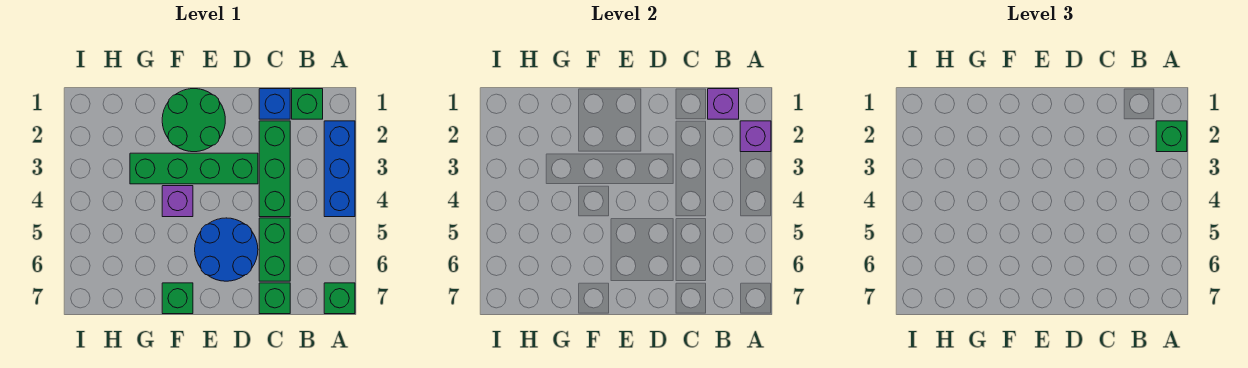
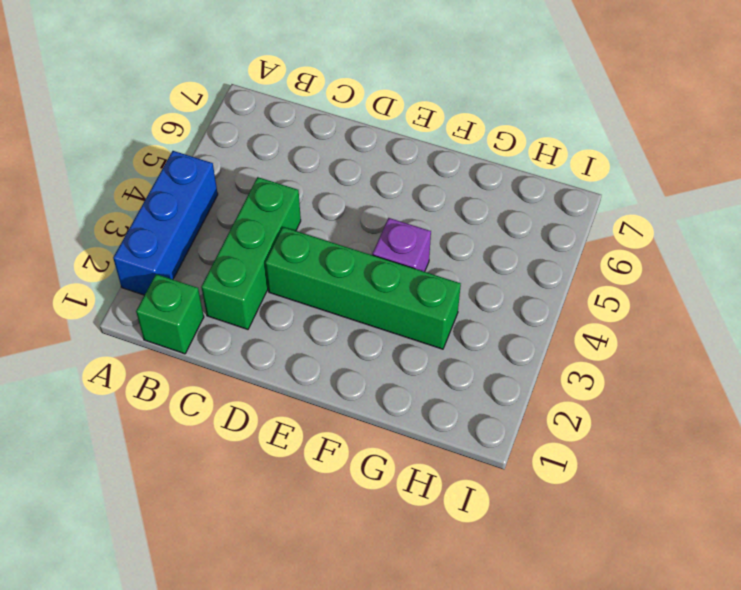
none -> green 1x1 brick [324,283,355,314]
none -> blue 1x1 brick [259,89,290,119]
none -> green 1x2 brick [259,218,290,281]

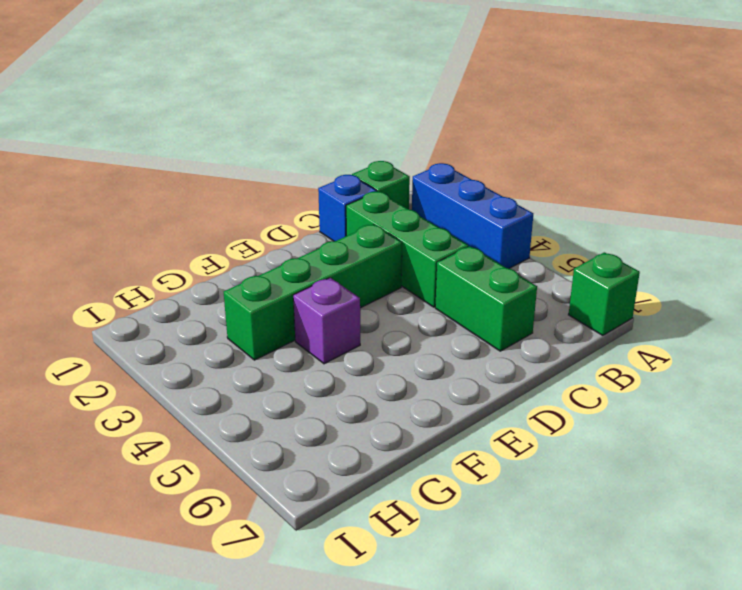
none -> green 1x1 brick [259,283,290,314]
none -> blue 2x2 round brick [195,218,258,281]
none -> green 2x2 round brick [162,89,225,152]

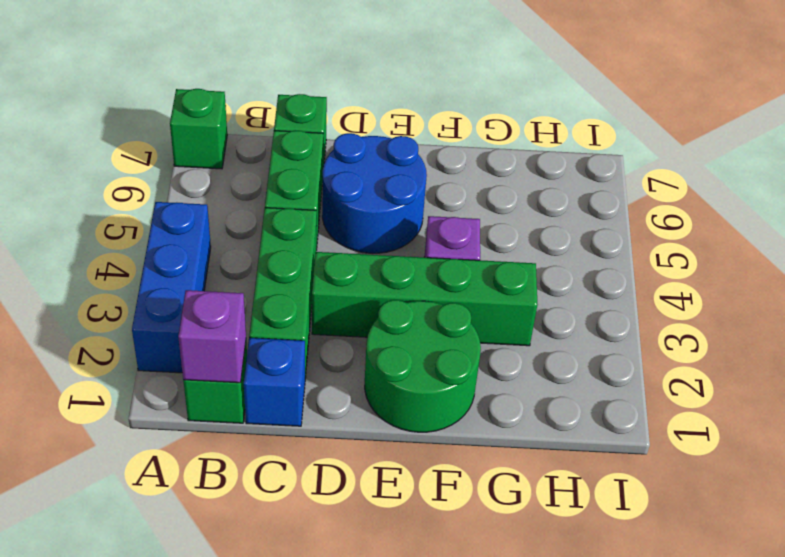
none -> green 1x1 brick [162,283,193,314]
none -> purple 1x1 brick [740,121,771,152]
none -> green 1x1 brick [1156,121,1187,152]

